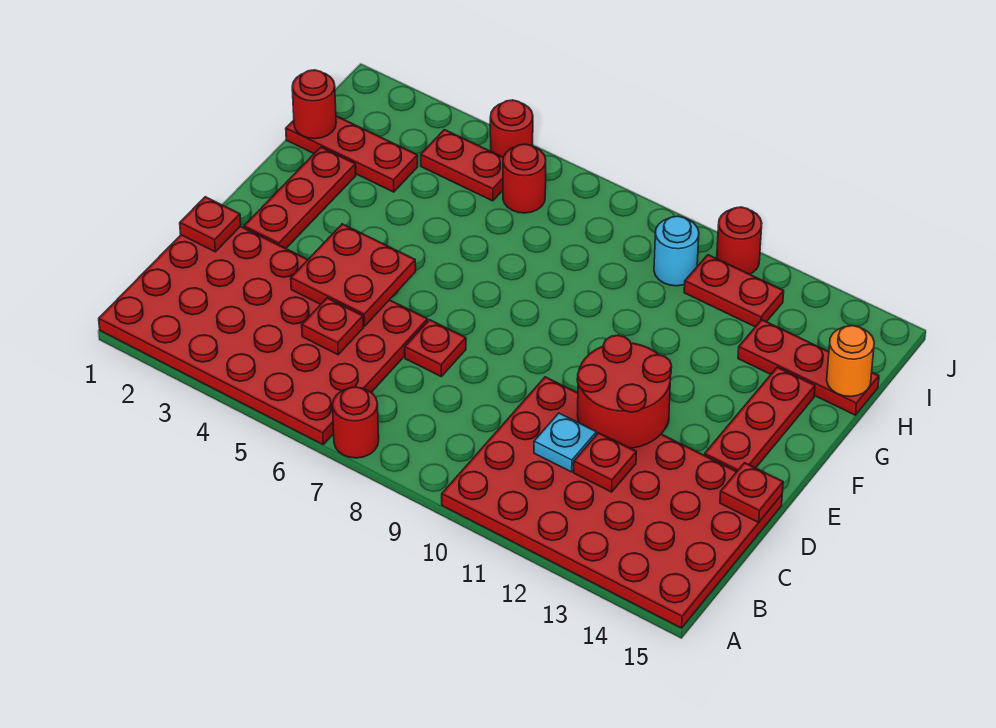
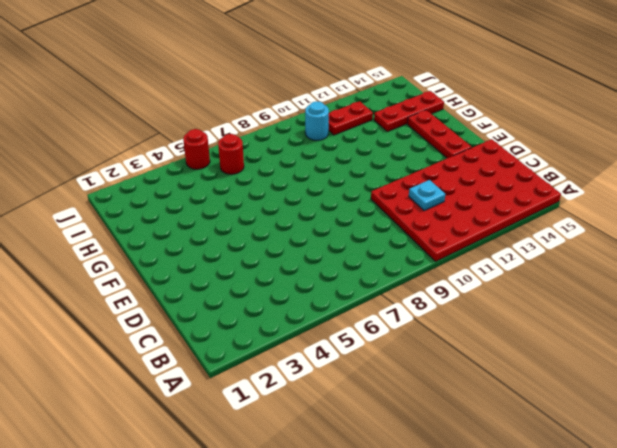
none -> red 4x6 plate [99,226,428,444]
none -> red 1x1 round brick [332,387,379,458]
none -> red 1x1 plate [405,320,466,376]

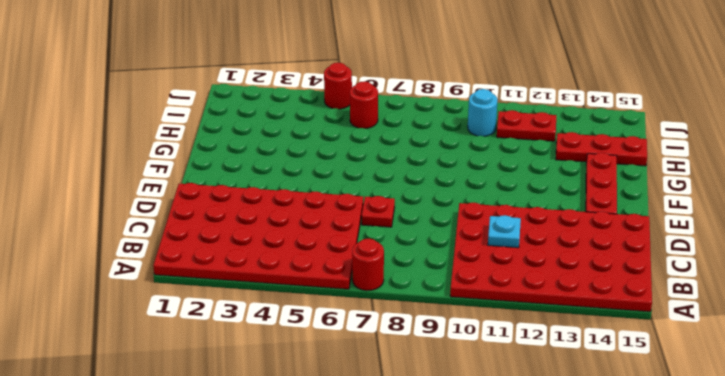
none -> red 1x3 plate [244,147,356,248]
none -> red 1x3 plate [286,116,418,192]
none -> red 1x2 plate [421,130,503,201]

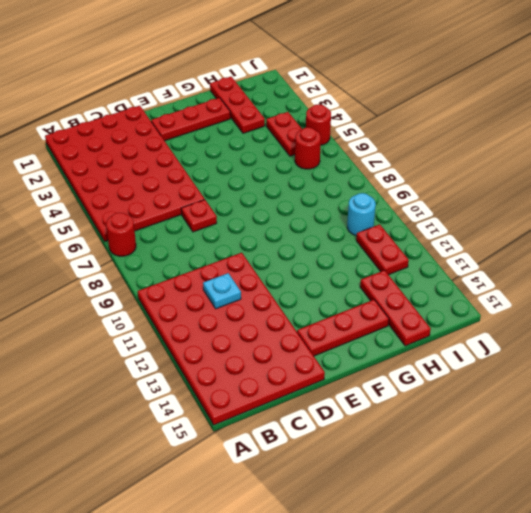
none -> red 1x1 round brick [717,207,762,274]
none -> red 1x1 plate [302,298,364,355]
none -> red 1x1 plate [574,433,636,492]

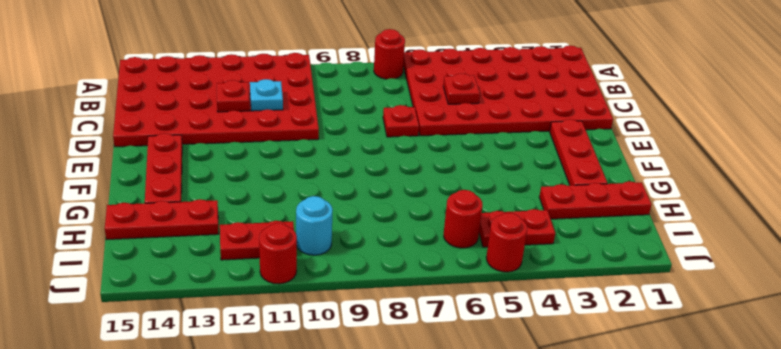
none -> red 1x1 plate [180,197,241,252]
none -> red 2x2 plate [291,224,416,326]
none -> red 2x2 round brick [577,335,672,448]

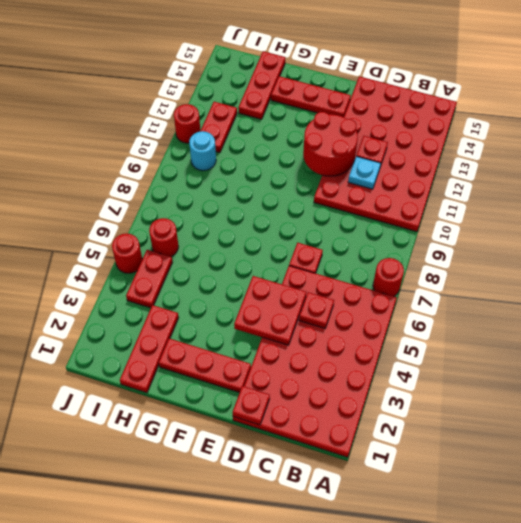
none -> red 1x1 plate [720,463,783,522]
none -> red 1x1 round brick [292,70,336,139]
none -> orange 1x1 round brick [827,326,874,397]

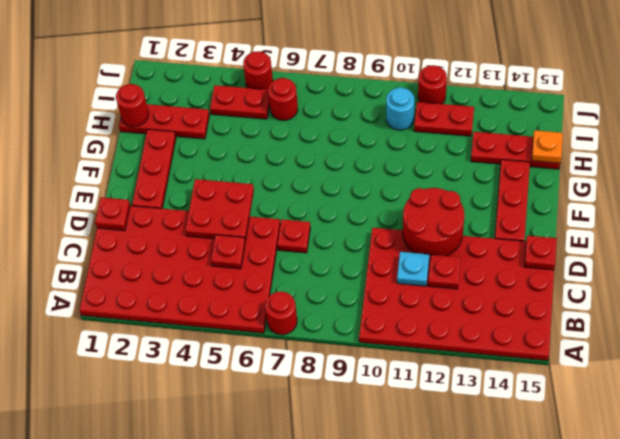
orange 1x1 plate [532,130,563,163] -> orange 1x1 round brick [827,326,874,397]

